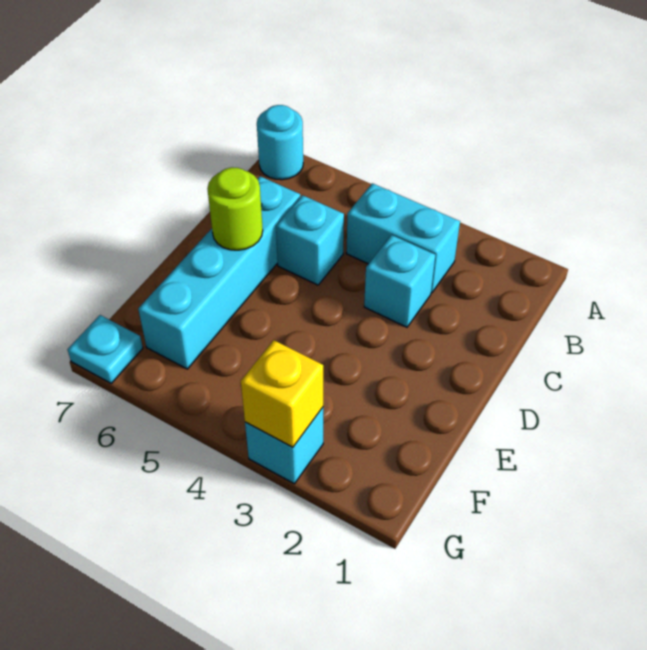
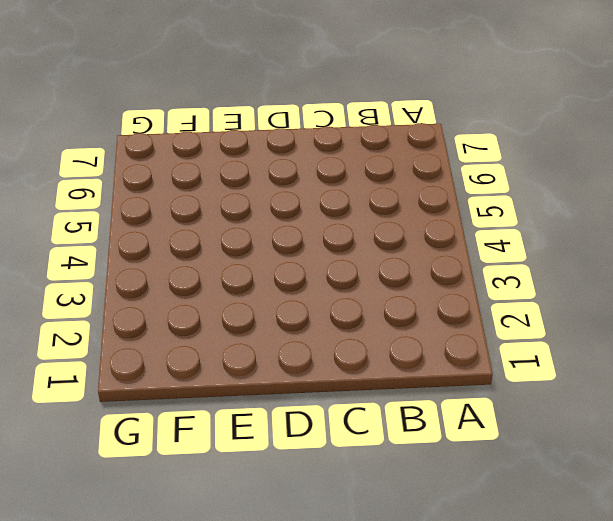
none -> cyan 1x1 round brick [257,105,303,180]
none -> cyan 1x2 brick [346,183,460,293]

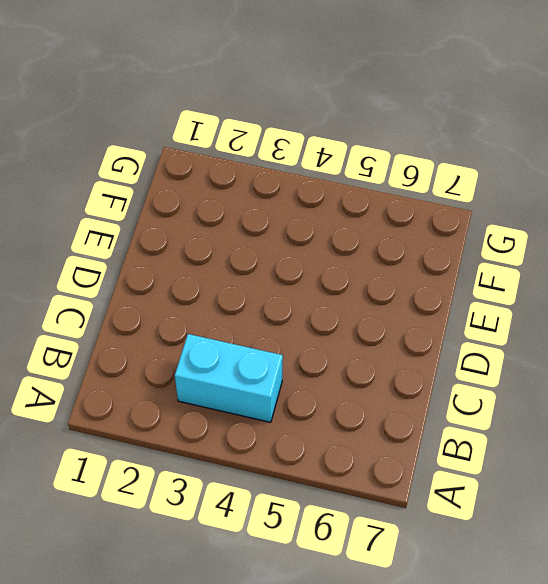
none -> cyan 1x1 round brick [257,105,303,180]
none -> cyan 1x1 brick [364,235,435,327]

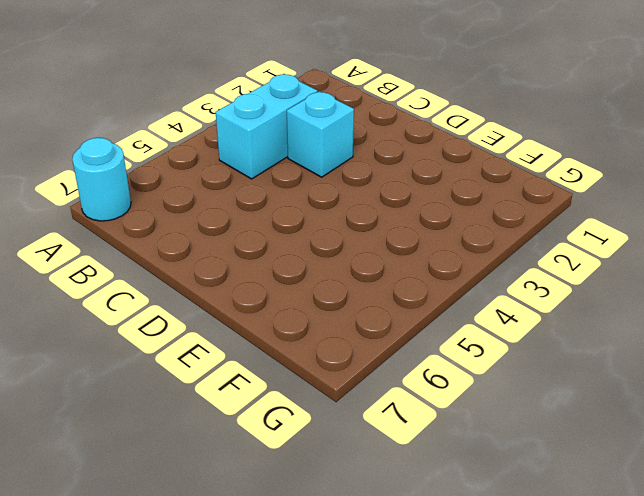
none -> cyan 1x1 brick [276,195,344,285]
none -> cyan 1x4 brick [138,176,300,369]

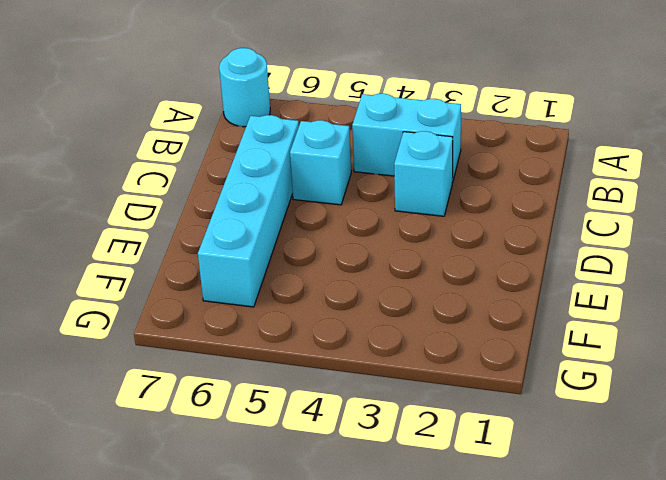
none -> cyan 1x1 brick [245,408,323,484]
none -> cyan 1x1 plate [68,315,143,383]

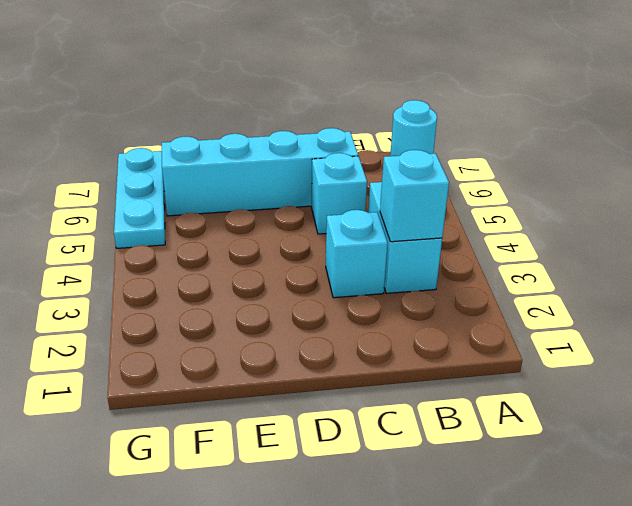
cyan 1x1 brick [380,150,449,242] -> cyan 1x1 brick moved to [245,408,323,484]
cyan 1x3 plate [114,148,165,248] -> cyan 1x1 plate [68,315,143,383]
none -> lime 1x1 round brick [207,167,263,250]
none -> yellow 1x1 brick [241,340,323,447]

